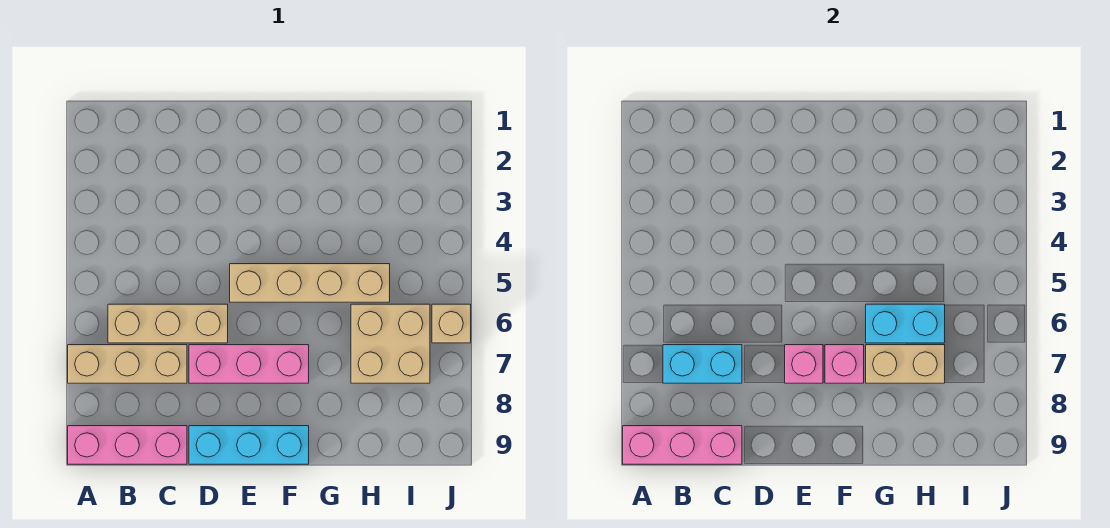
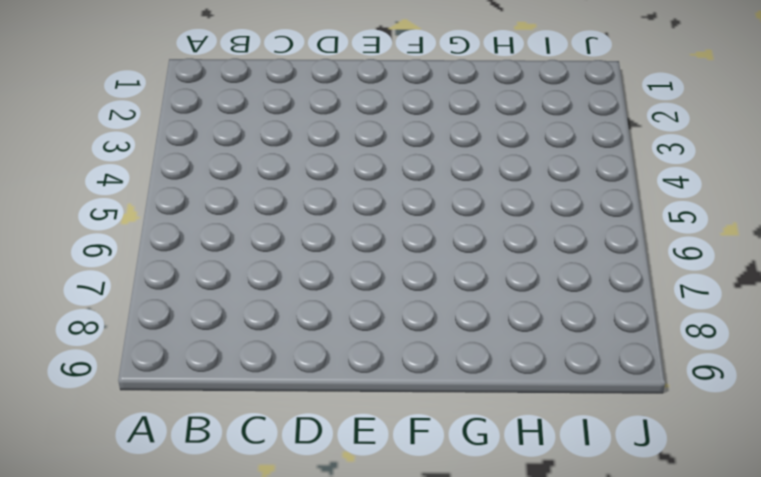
none -> tan 1x3 brick [68,345,187,383]
none -> pink 1x3 brick [68,426,187,464]
none -> tan 1x3 brick [108,304,228,343]

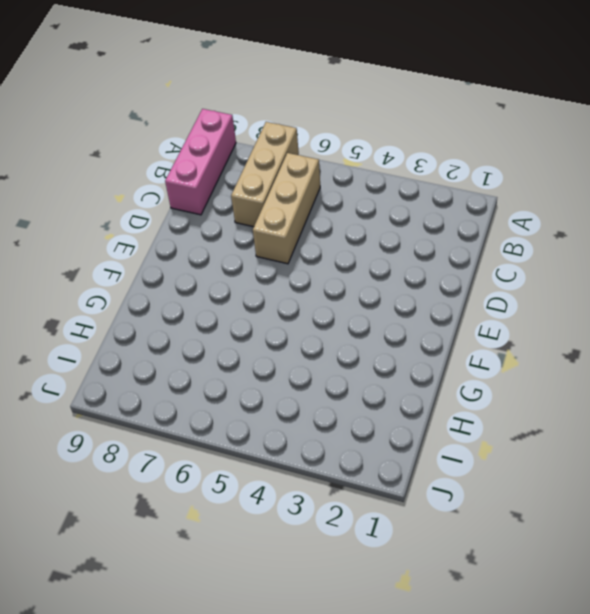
none -> pink 1x3 brick [189,345,309,383]
none -> cyan 1x3 brick [189,426,309,464]
none -> tan 1x4 brick [230,264,390,302]

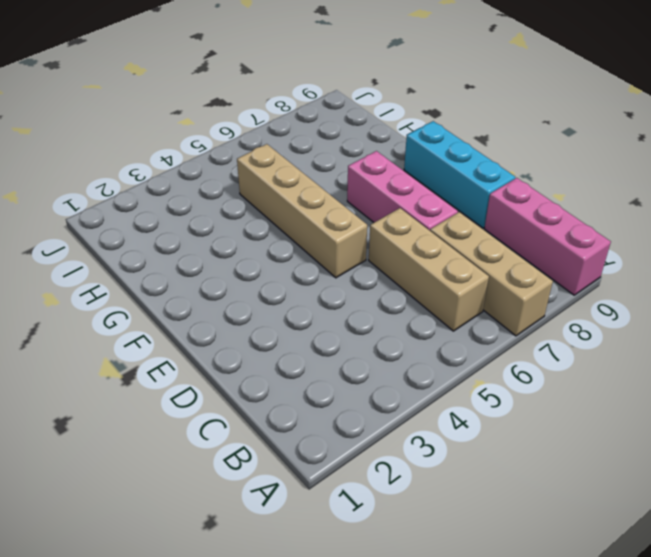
none -> tan 2x2 brick [351,304,430,383]
none -> tan 1x1 brick [432,304,471,343]
none -> pink 1x3 brick [623,426,742,464]

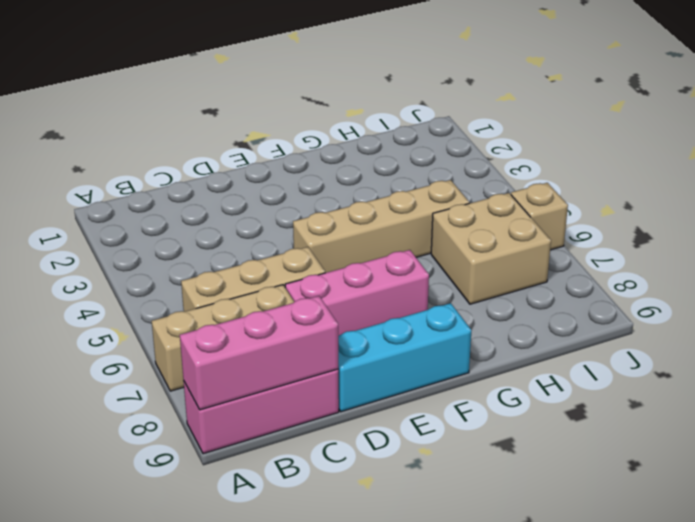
none -> cyan 1x2 brick [663,345,742,383]
none -> pink 1x1 brick [785,345,823,383]
none -> pink 1x1 brick [825,345,864,383]

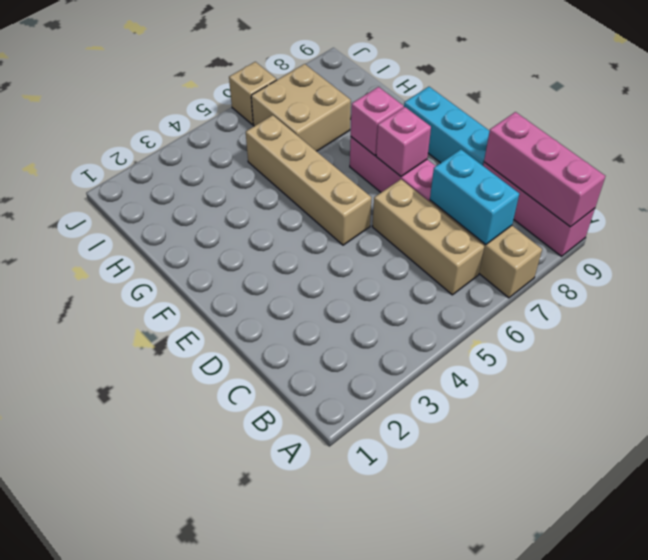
none -> cyan 1x2 brick [866,304,945,343]
none -> tan 1x2 brick [866,345,945,383]

